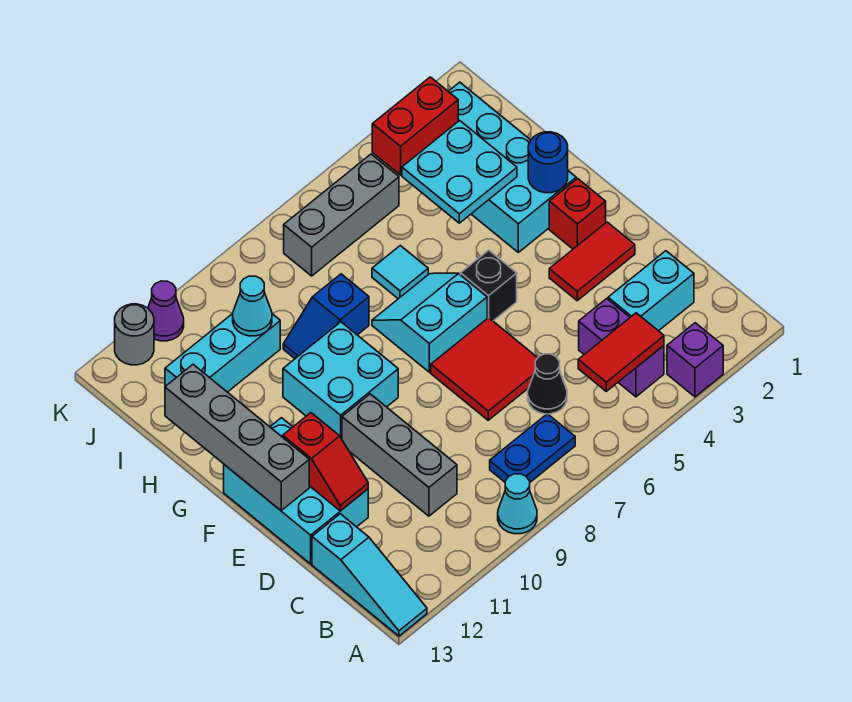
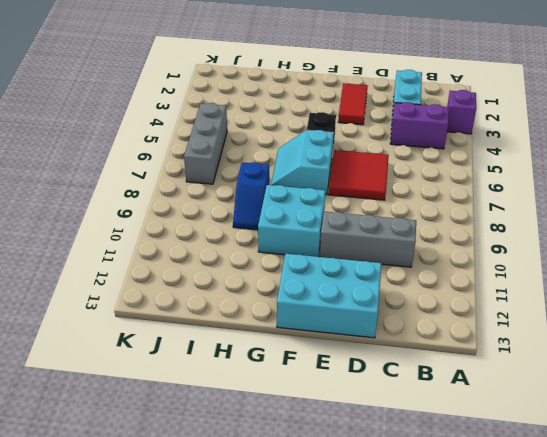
none -> cyan 1x1 cone [498,474,537,534]
none -> cyan 1x3 slope [312,514,427,636]
none -> blue 1x2 plate [490,414,575,482]

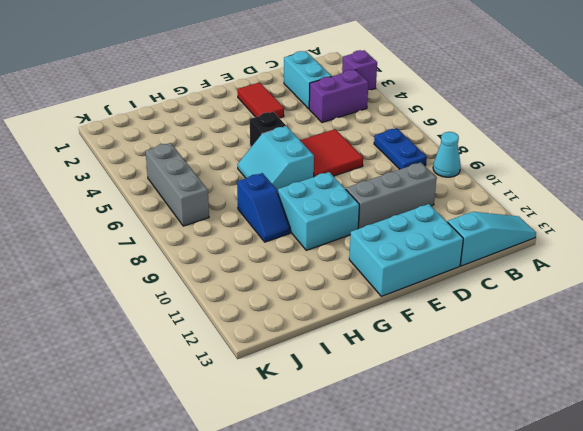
none -> black 1x1 cone [528,354,567,414]
none -> red 1x1 brick [549,179,606,249]
none -> cyan 2x4 brick [448,82,576,252]

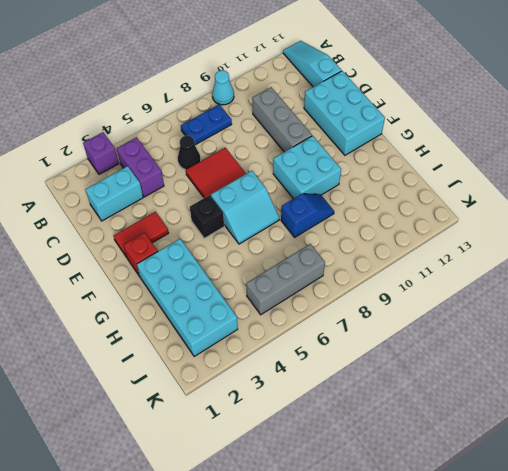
none -> cyan 1x1 tile [372,246,428,299]
none -> cyan 1x3 brick [165,314,280,392]
none -> purple 1x1 cone [148,281,184,341]

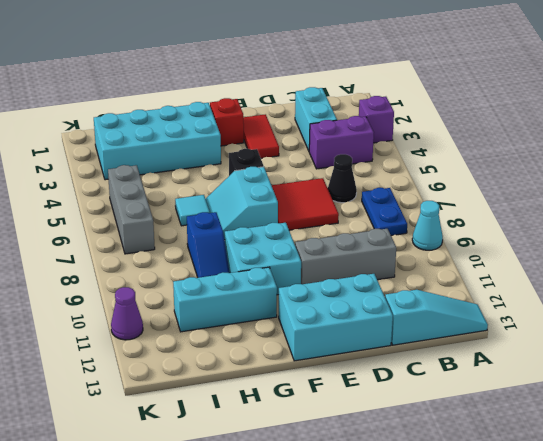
cyan 1x3 brick [173,267,277,332] -> cyan 1x3 brick turned to [165,314,280,392]
none -> grey 1x1 round brick [115,304,154,365]
none -> red 1x2 tile [578,313,664,391]
none -> red 1x2 slope [283,413,368,511]

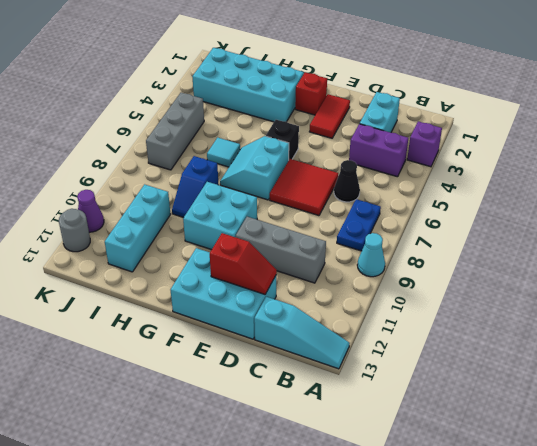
none -> red 1x2 tile [578,313,664,391]
none -> grey 1x4 brick [165,365,309,511]
none -> blue 1x1 round brick [528,132,568,193]

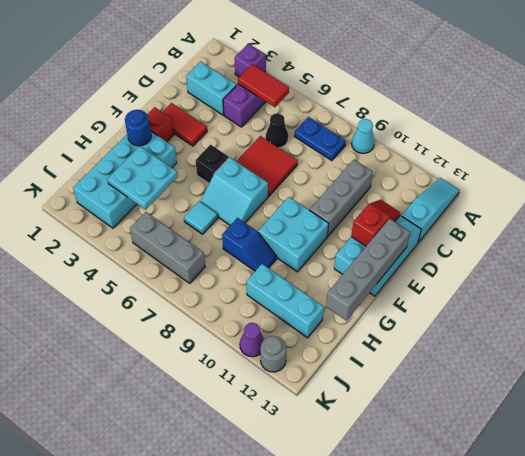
none -> cyan 1x1 cone [233,276,272,336]
none -> red 1x2 brick [372,77,458,175]

